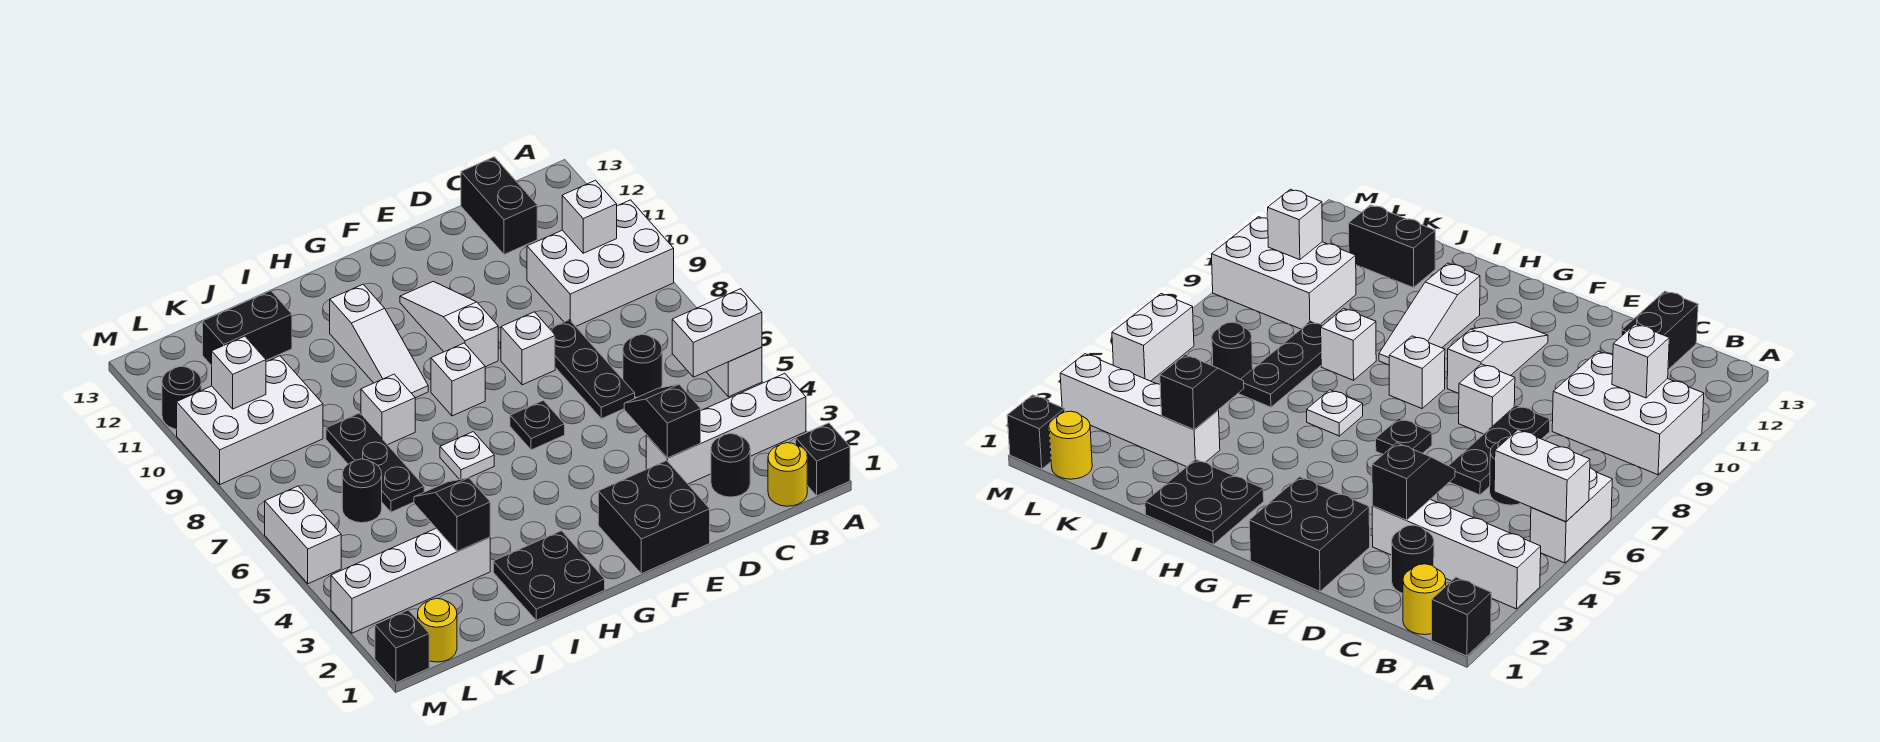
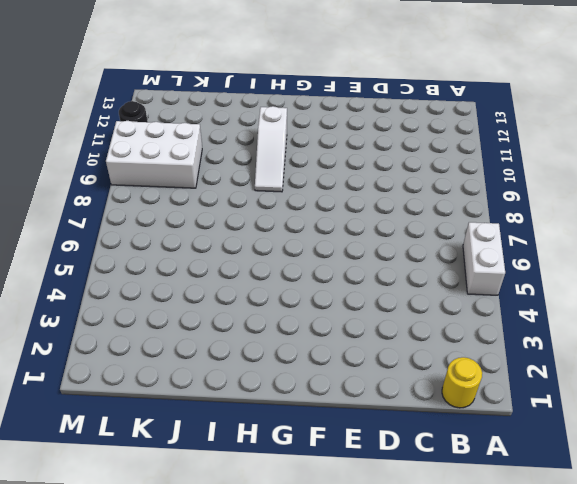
none -> black 1x1 brick [796,423,850,496]
none -> white 1x4 brick [646,373,806,484]
none -> white 2x3 brick [527,200,674,326]
none -> black 1x1 round brick [711,433,750,497]

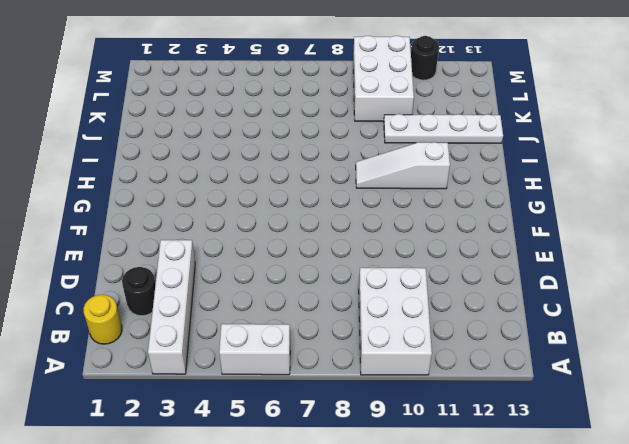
white 1x4 plate [384,114,503,143] -> black 1x2 brick [203,291,292,366]
none -> black 1x1 brick [796,423,850,496]
none -> black 1x1 round brick [623,334,662,397]
none -> black 1x2 brick [461,157,537,255]
none -> black 1x3 plate [550,320,635,419]

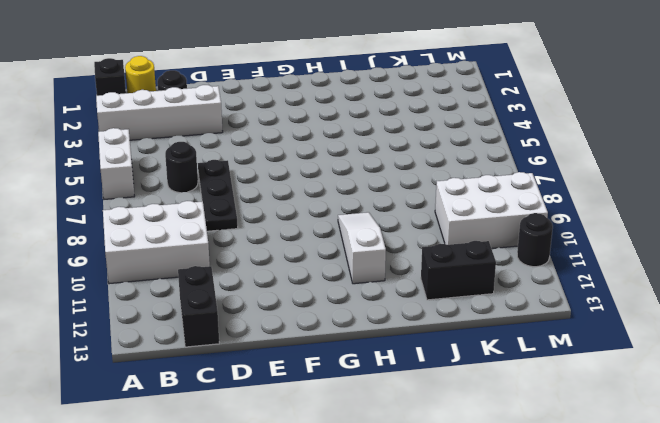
none -> black 2x2 brick [598,461,710,574]
none -> white 1x1 brick [501,312,555,385]
none -> black 1x1 plate [510,400,565,450]
none -> white 1x3 slope [400,281,498,367]

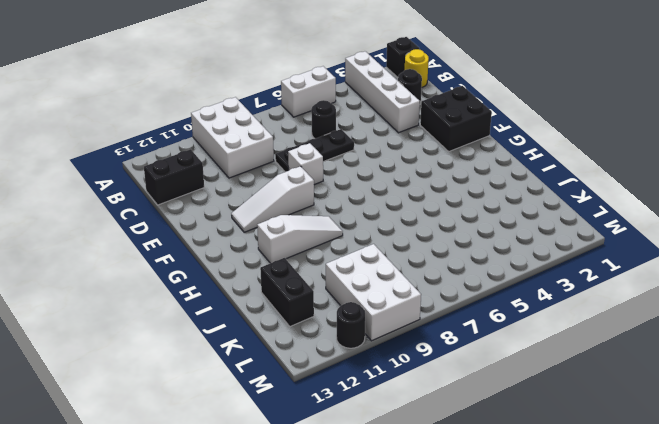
none -> black 1x1 plate [510,400,565,450]
none -> white 1x1 brick [431,343,485,416]
none -> black 2x2 plate [493,531,605,620]
none -> white 1x1 plate [440,432,494,480]

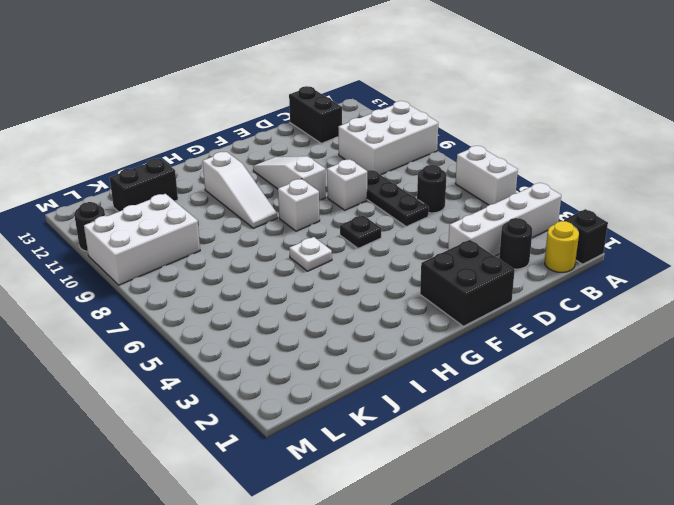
none -> black 2x2 plate [493,531,605,620]
none -> white 1x1 brick [361,374,415,445]
none -> white 1x4 brick [331,528,490,633]
none -> black 1x3 plate [326,413,424,512]

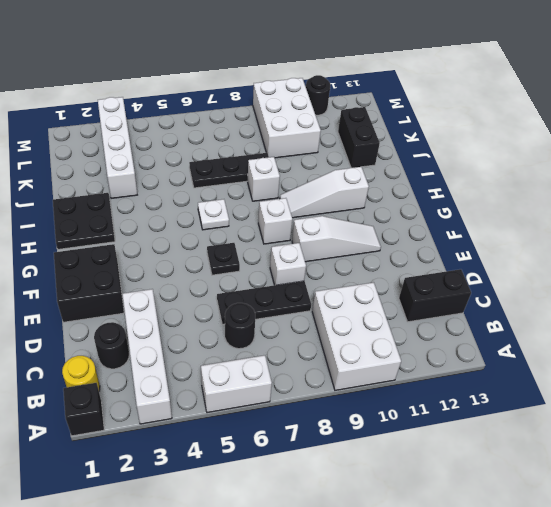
none -> black 1x1 round brick [342,459,382,523]
none -> yellow 1x1 round brick [418,598,457,662]
none -> black 1x1 brick [375,610,429,683]
none -> white 1x2 brick [265,486,341,584]

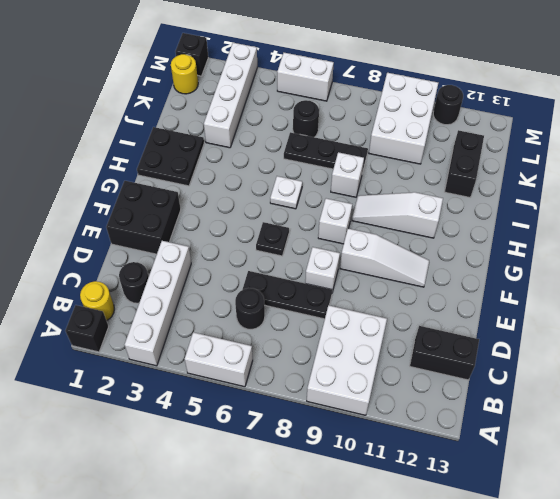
none -> white 1x2 brick [672,289,762,377]
none -> white 1x1 brick [562,180,617,253]
none -> black 1x2 slope [624,384,701,458]
none -> black 1x2 slope [414,478,490,552]

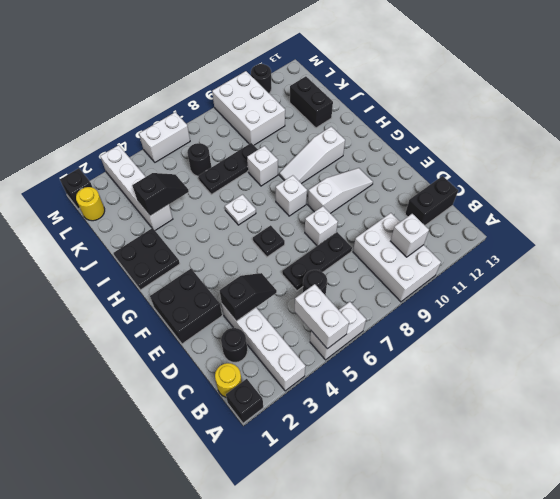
none -> white 1x1 brick [212,336,266,409]

